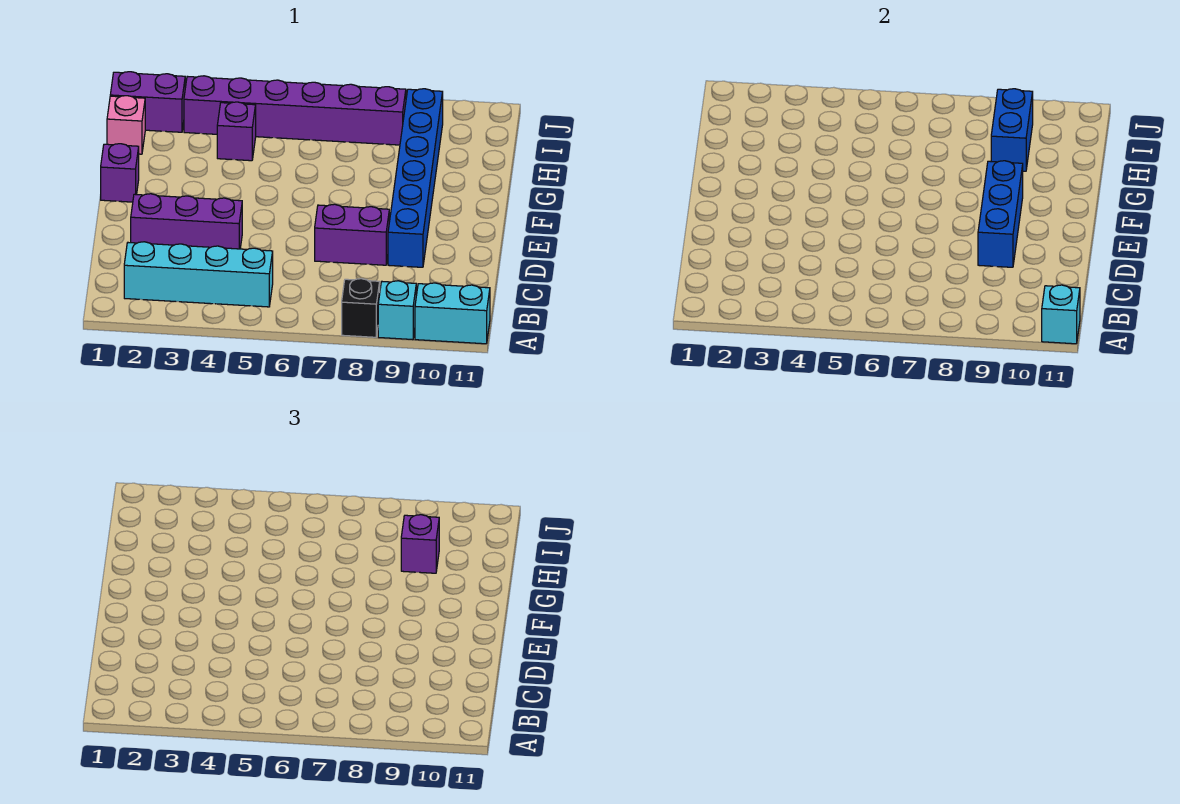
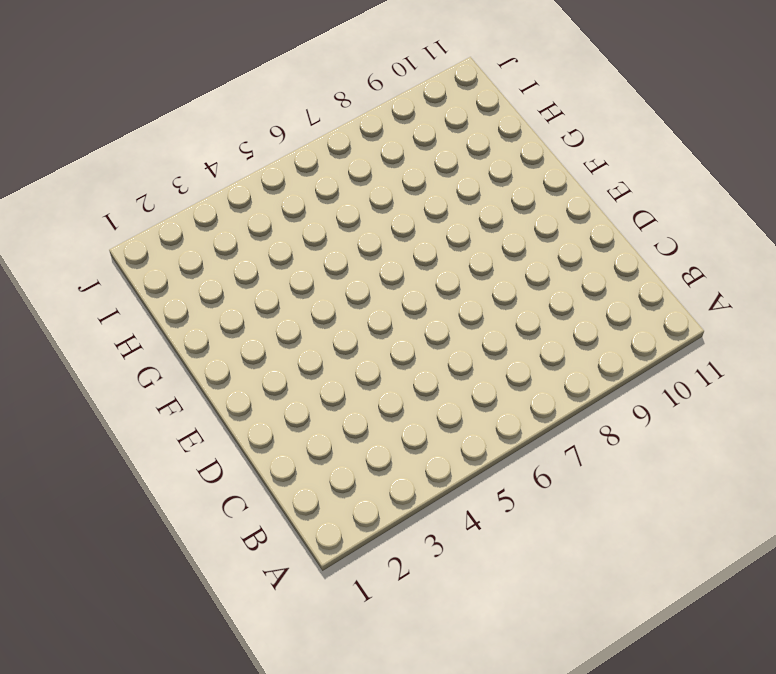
none -> black 1x1 brick [342,279,380,337]
none -> cyan 1x1 brick [378,281,416,340]
none -> cyan 1x2 brick [415,283,490,344]

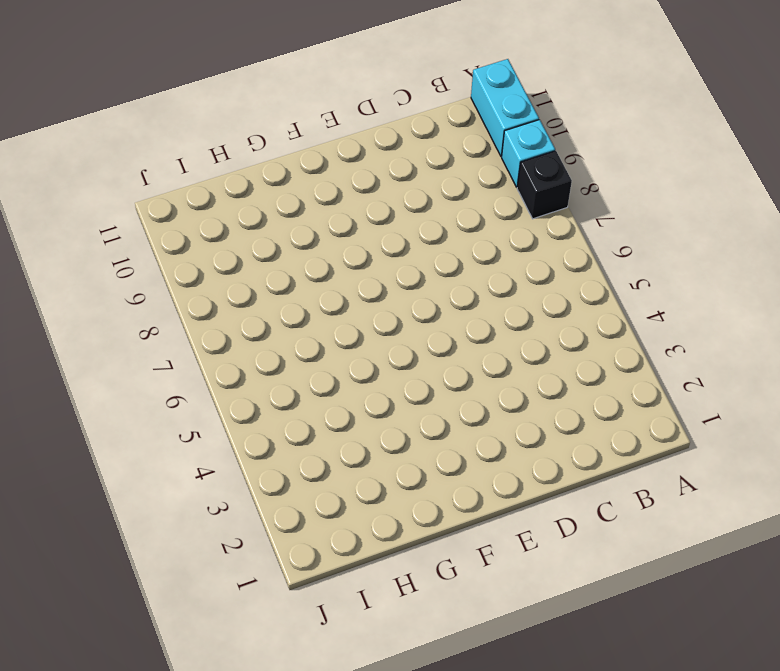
none -> cyan 1x4 brick [124,242,273,307]
none -> purple 1x3 brick [131,194,242,249]
none -> purple 1x2 brick [315,204,389,265]

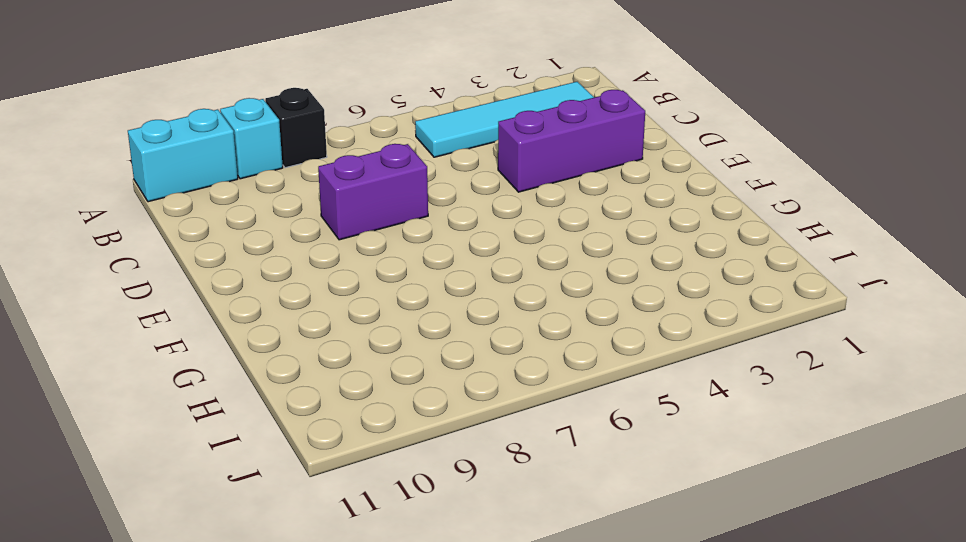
cyan 1x4 tile [415,82,594,157] -> cyan 1x4 brick [124,242,273,307]
none -> blue 1x6 brick [388,89,443,267]
none -> purple 1x1 brick [101,144,139,202]
none -> pink 1x1 brick [107,96,145,154]

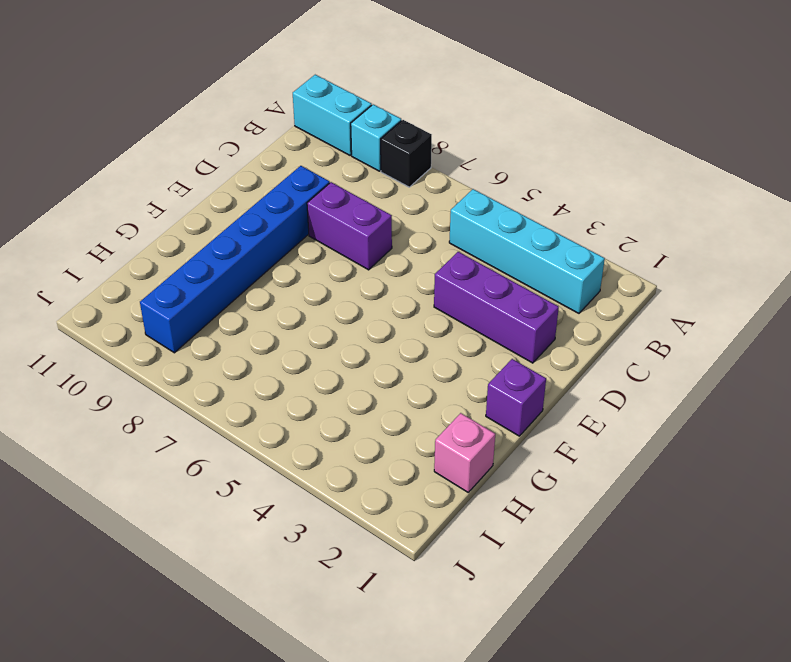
none -> purple 1x1 brick [217,102,256,161]
none -> purple 1x2 brick [110,72,185,132]
none -> purple 1x6 brick [184,76,406,145]

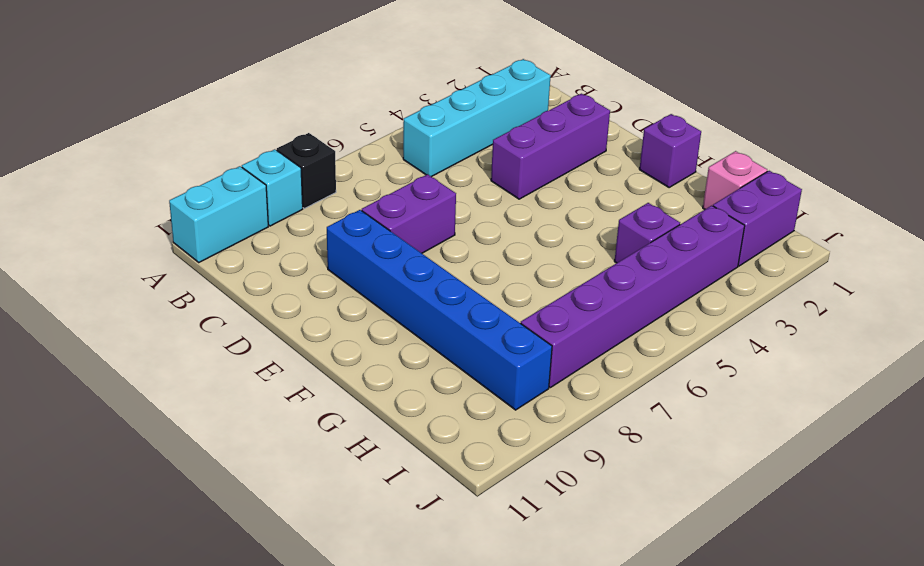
none -> cyan 1x1 brick [1042,285,1080,344]
none -> blue 1x3 brick [978,161,1023,267]
none -> blue 1x2 brick [991,89,1033,171]

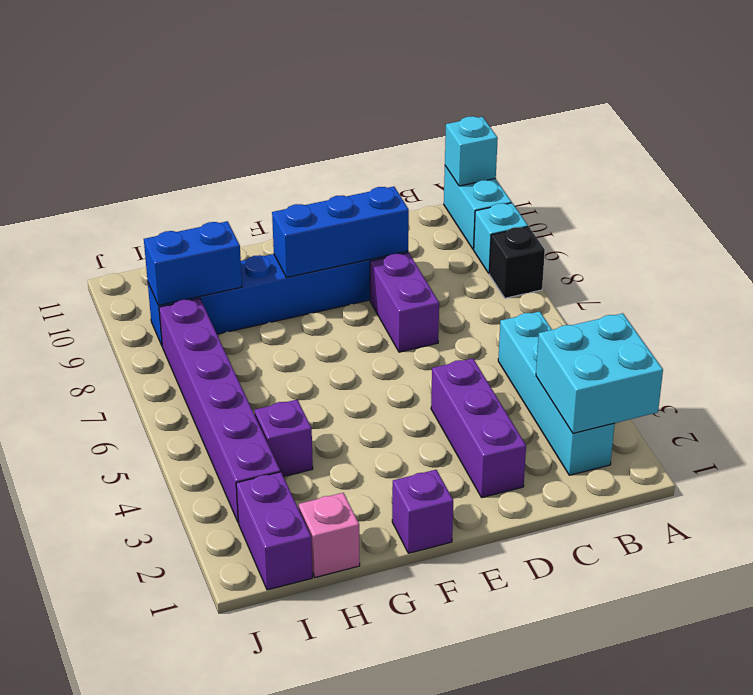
cyan 2x2 brick [536,313,663,433] -> none
none -> purple 1x1 brick [401,515,439,573]

